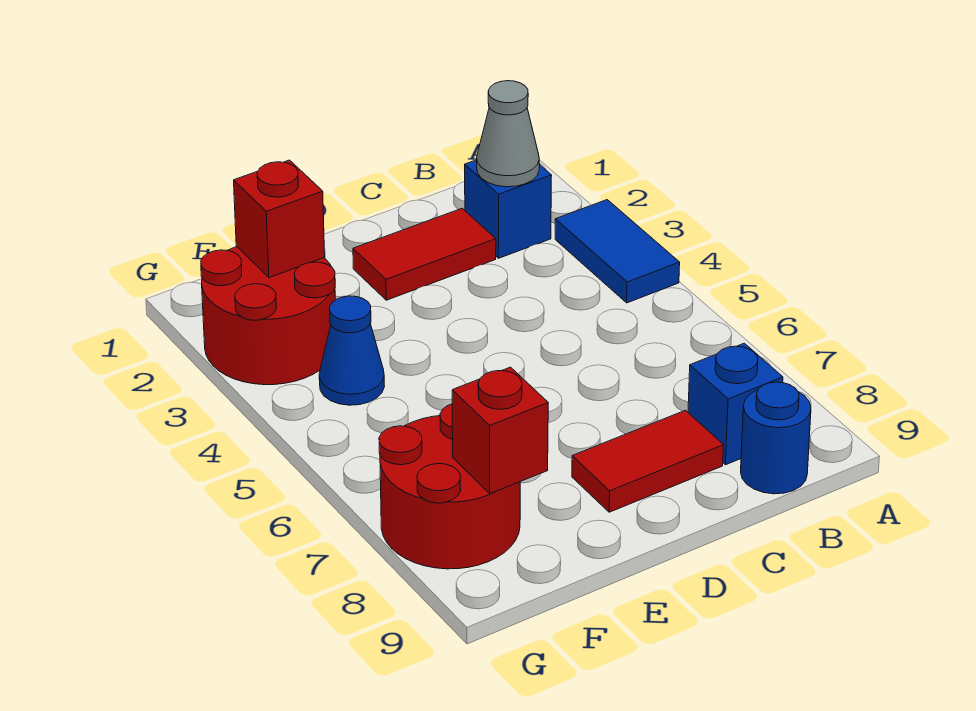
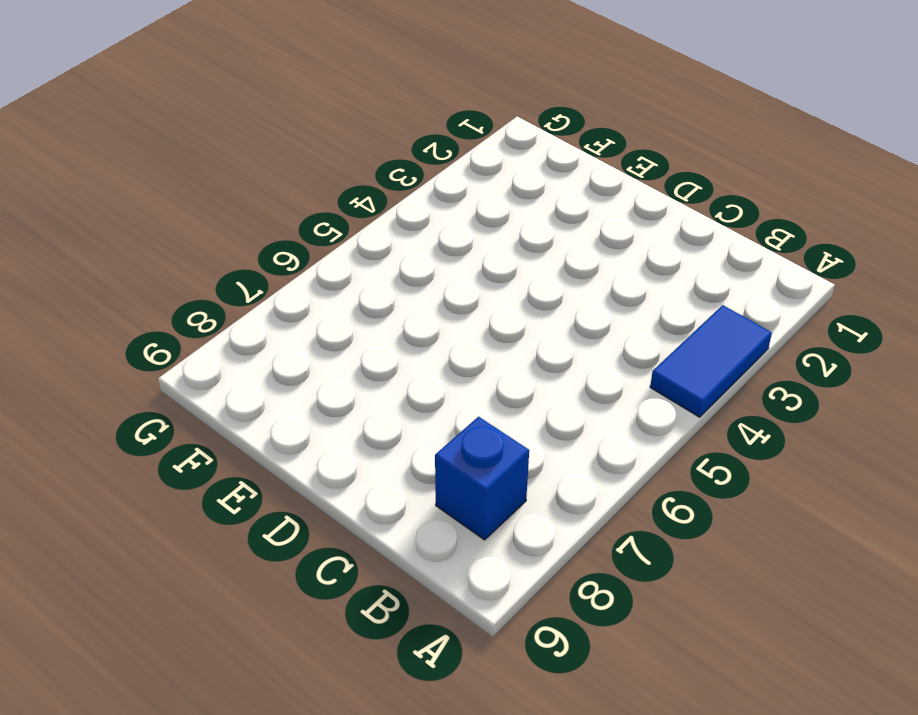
none -> blue 1x1 brick [465,160,552,258]
none -> blue 1x1 round brick [741,382,811,494]
none -> red 1x2 tile [353,209,496,300]

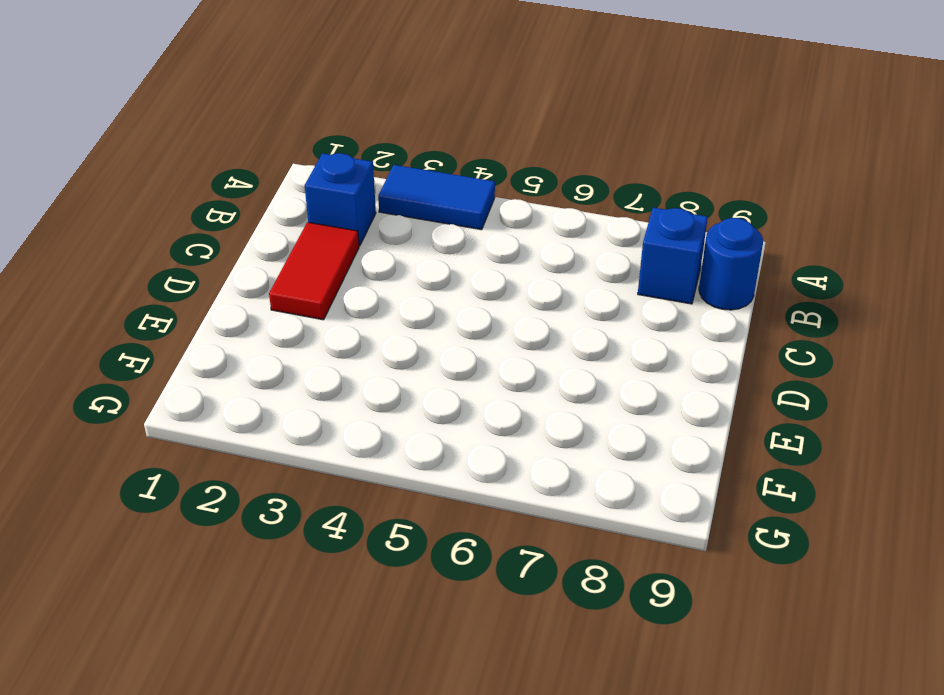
none -> red 1x2 tile [572,410,724,512]
none -> red 2x2 round brick [201,247,335,385]
none -> blue 1x1 cone [319,296,385,405]

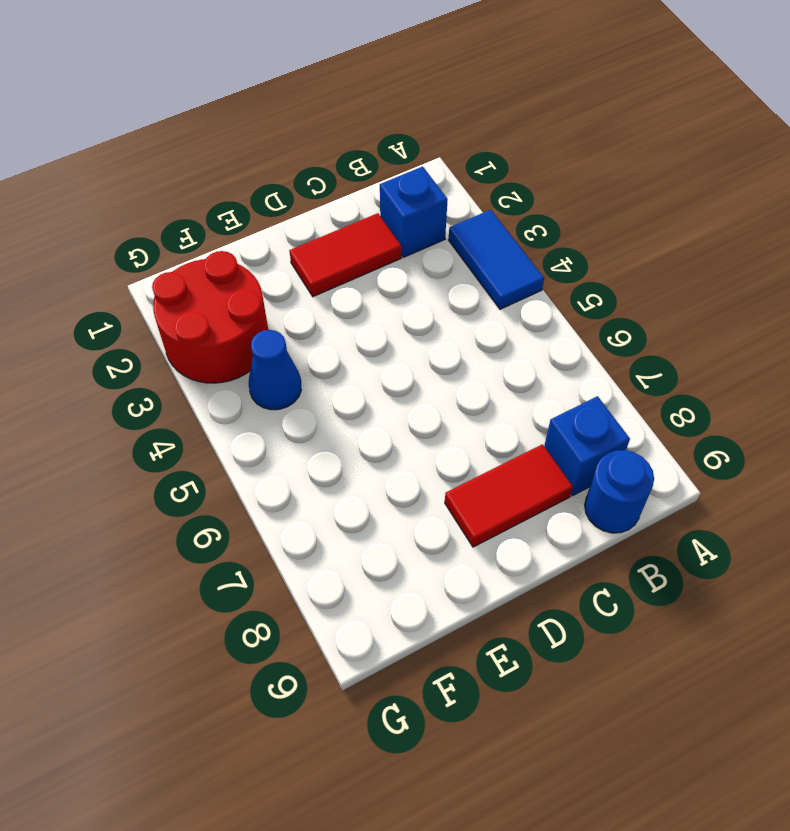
none -> red 2x2 round brick [379,404,520,569]
none -> grey 1x1 cone [477,81,539,187]
none -> red 1x1 brick [234,160,325,278]

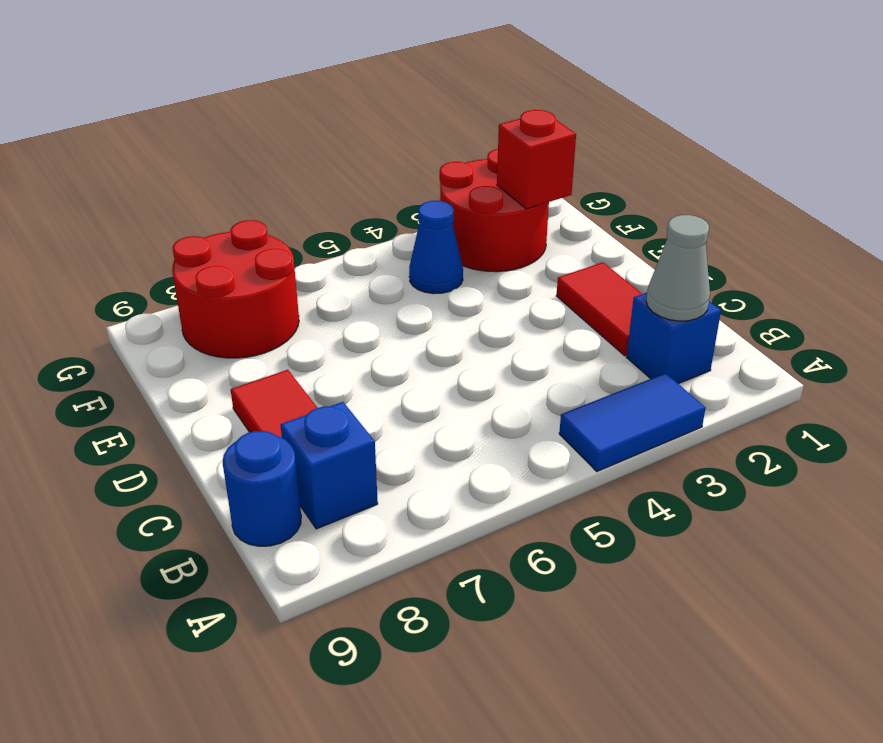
none -> red 1x1 brick [452,367,548,494]

